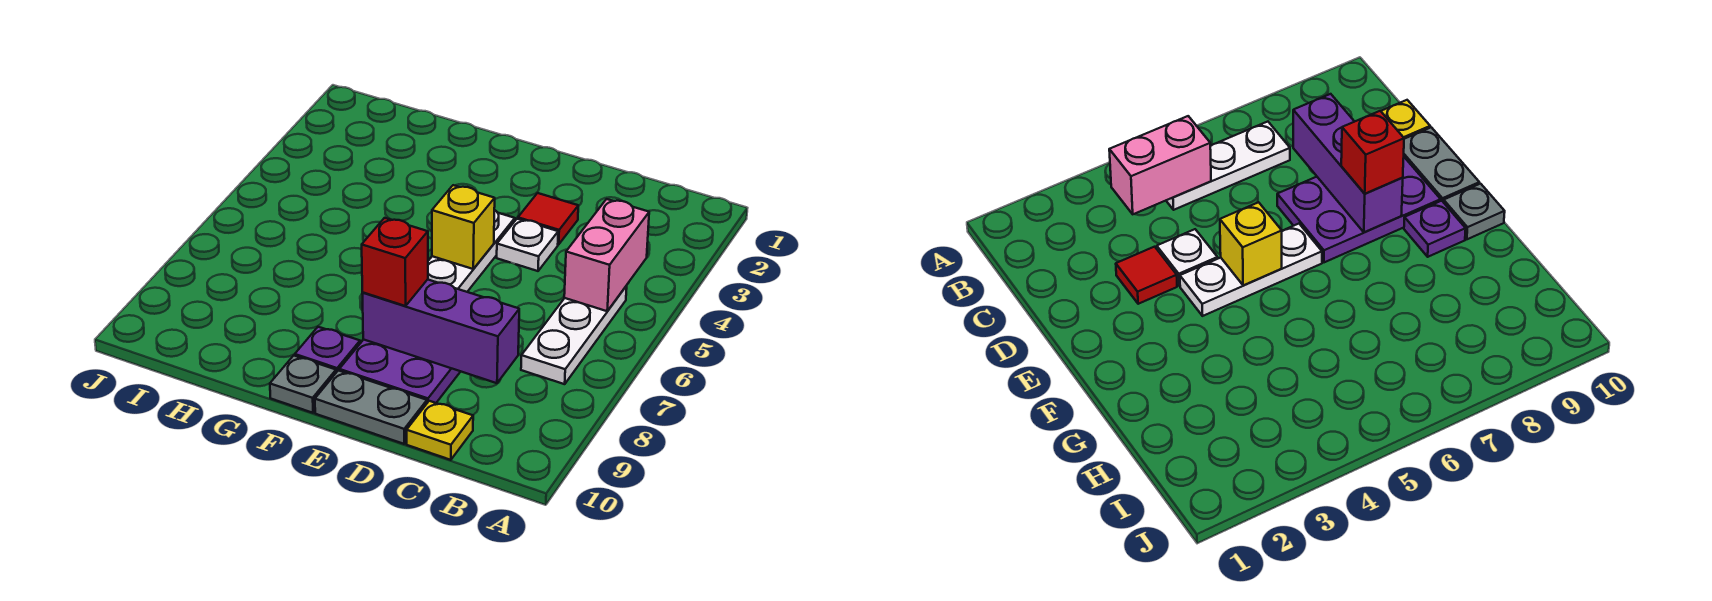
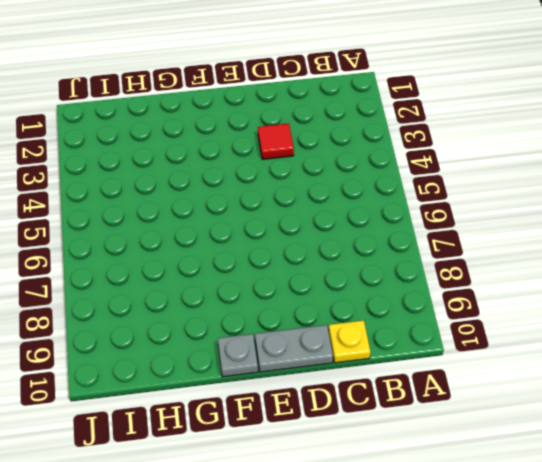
none -> white 1x3 plate [521,286,627,384]
none -> white 1x1 plate [497,219,558,271]
none -> purple 2x3 plate [339,340,461,403]

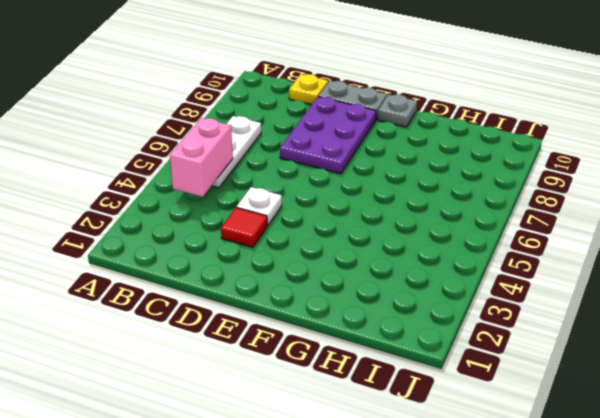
none -> white 1x3 plate [428,210,515,292]
none -> purple 1x1 plate [295,327,360,372]
none -> purple 1x3 brick [362,279,519,383]

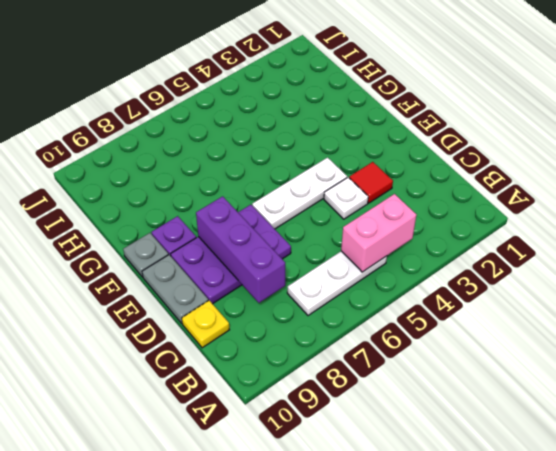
none -> yellow 1x1 brick [432,185,495,269]
none -> red 1x1 brick [362,218,428,306]

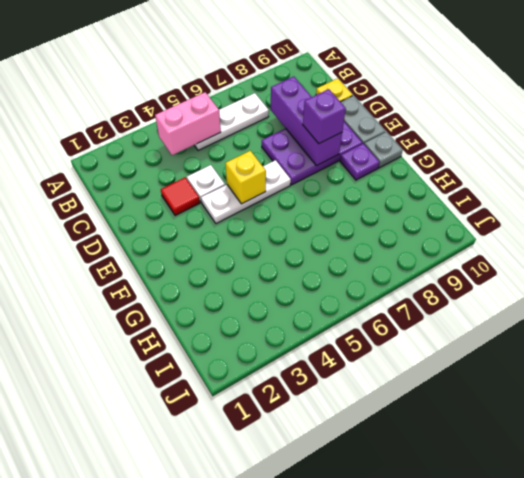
purple 1x1 brick [303,89,346,144] -> red 1x1 brick [362,218,428,306]

